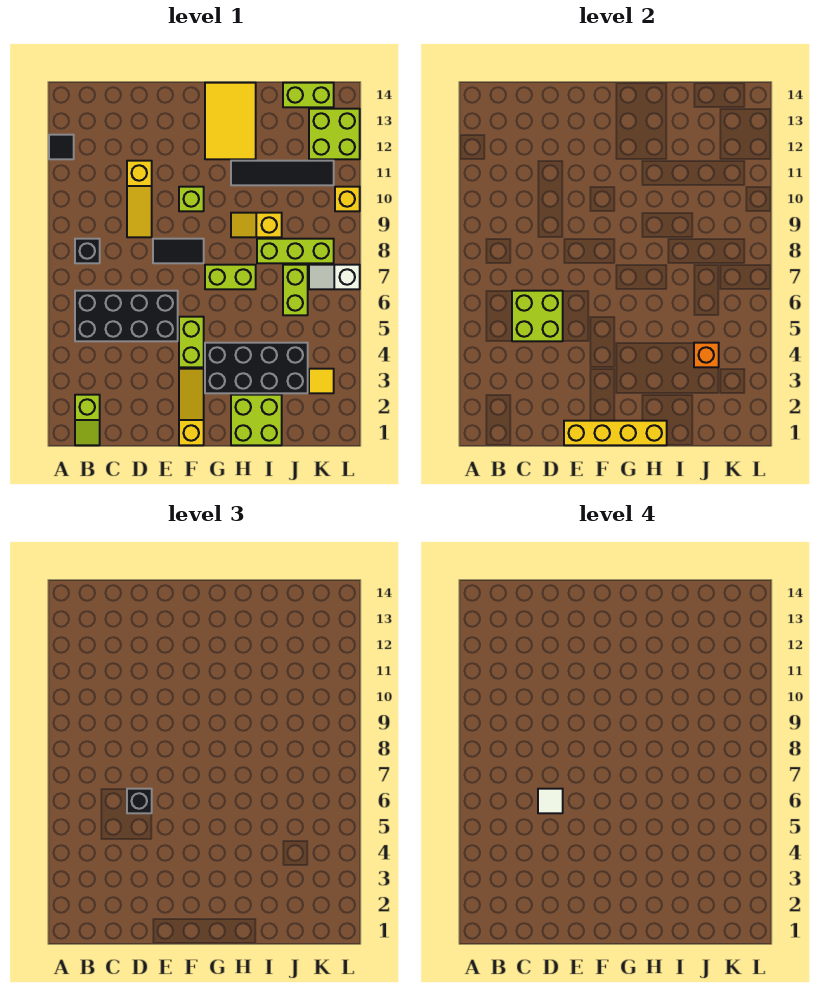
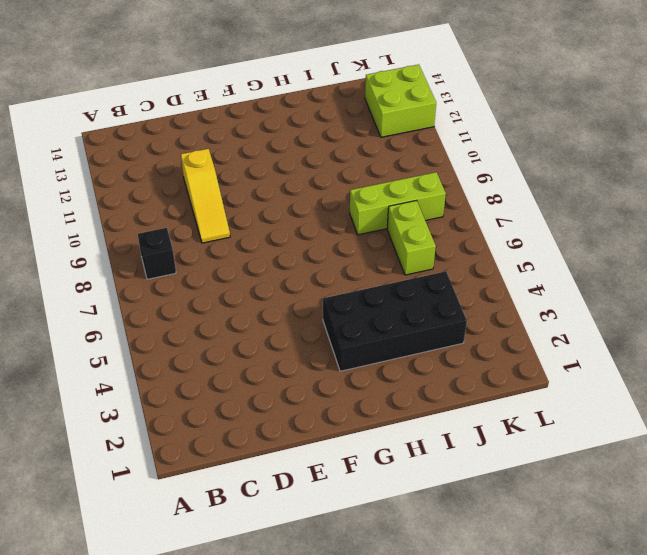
none -> black 1x1 tile [49,135,74,159]
none -> lime 1x2 slope [75,395,100,445]
none -> black 2x4 brick [75,291,178,341]

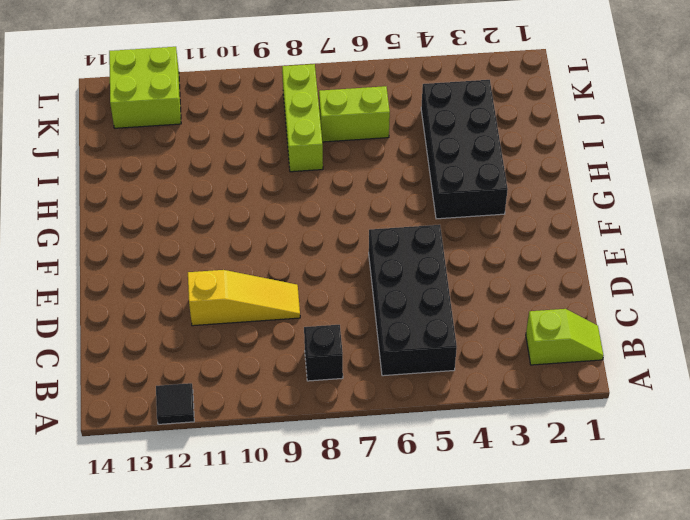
none -> black 1x2 tile [153,239,204,263]
none -> yellow 1x3 slope [179,369,204,445]
none -> lime 1x2 brick [179,317,204,367]

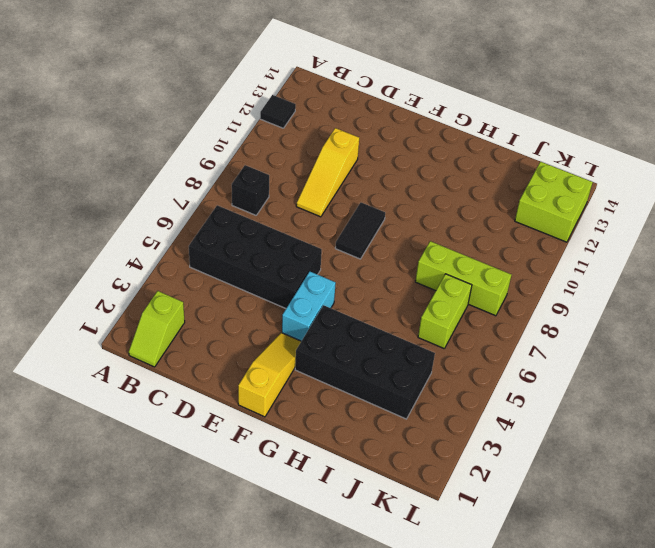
cyan 1x2 brick [282,272,336,341] -> lime 1x2 brick [179,317,204,367]
black 1x2 tile [335,203,385,259] -> black 1x2 tile turned to [153,239,204,263]
none -> lime 1x1 brick [179,187,204,211]
none -> lime 1x2 brick [205,265,256,289]
none -> yellow 2x3 tile [205,83,256,159]

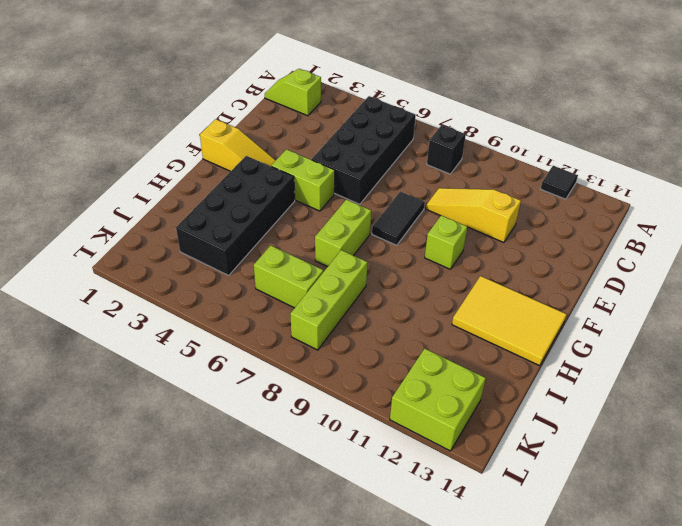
none -> lime 2x2 brick [231,395,282,445]
none -> yellow 1x2 slope [231,213,282,237]
none -> black 1x4 tile [231,161,334,185]

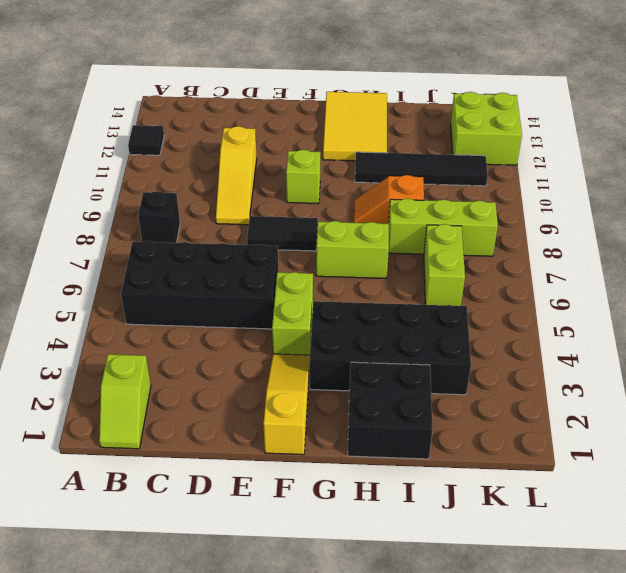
black 2x2 brick [348,362,433,459] -> lime 2x2 brick [231,395,282,445]
orange 1x2 slope [354,175,424,224] -> yellow 1x2 slope [231,213,282,237]
none -> lime 1x2 brick [283,83,334,107]
none -> yellow 1x1 tile [309,369,334,393]
none -> white 1x2 slope [309,265,360,289]

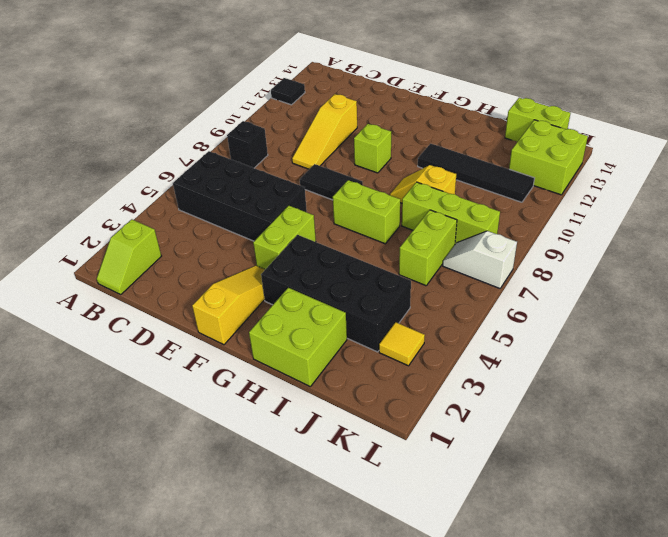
none -> yellow 2x3 tile [205,83,256,159]
none -> yellow 1x1 brick [335,187,360,211]
none -> lime 2x2 brick [512,291,563,341]

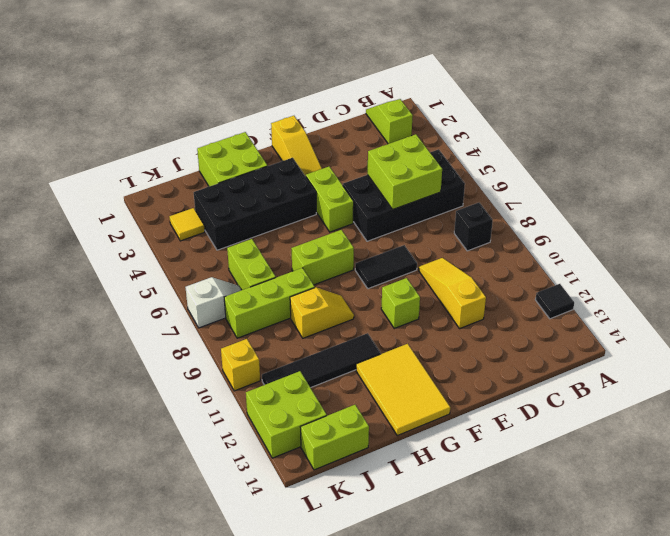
none -> yellow 1x4 brick [564,421,667,445]
none -> orange 1x1 brick [694,343,719,367]
none -> black 1x1 brick [127,789,152,813]

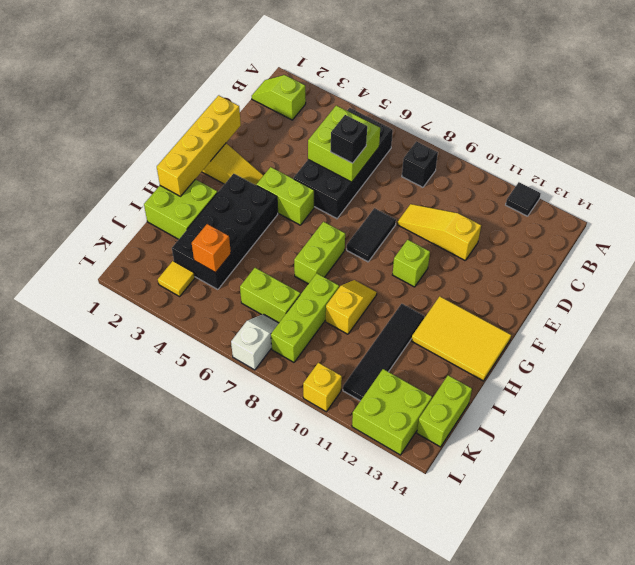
none -> white 1x1 tile [538,789,563,813]

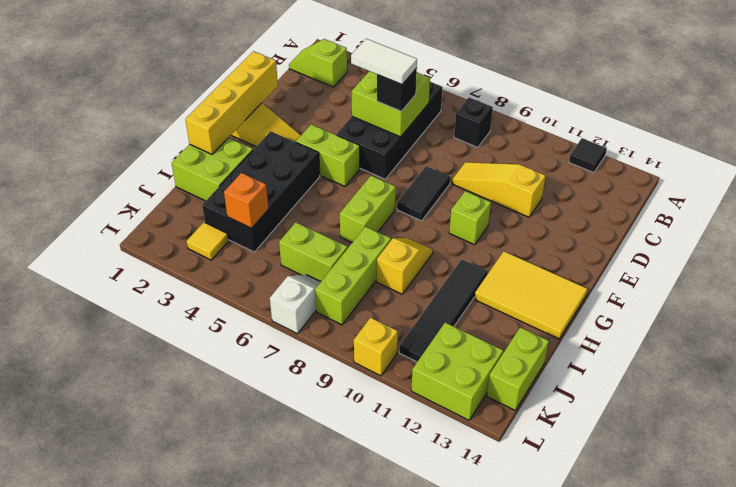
white 1x2 tile [351,39,417,84] -> white 1x1 tile [538,789,563,813]

